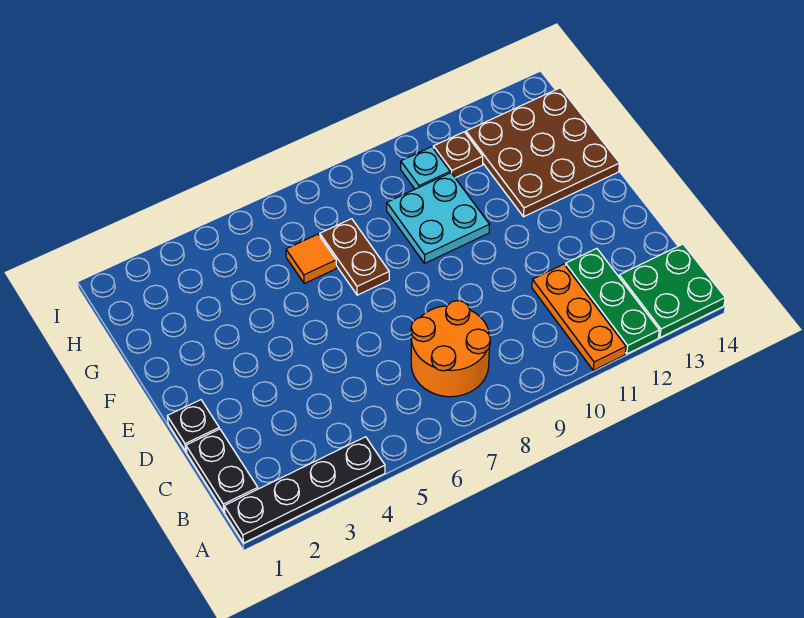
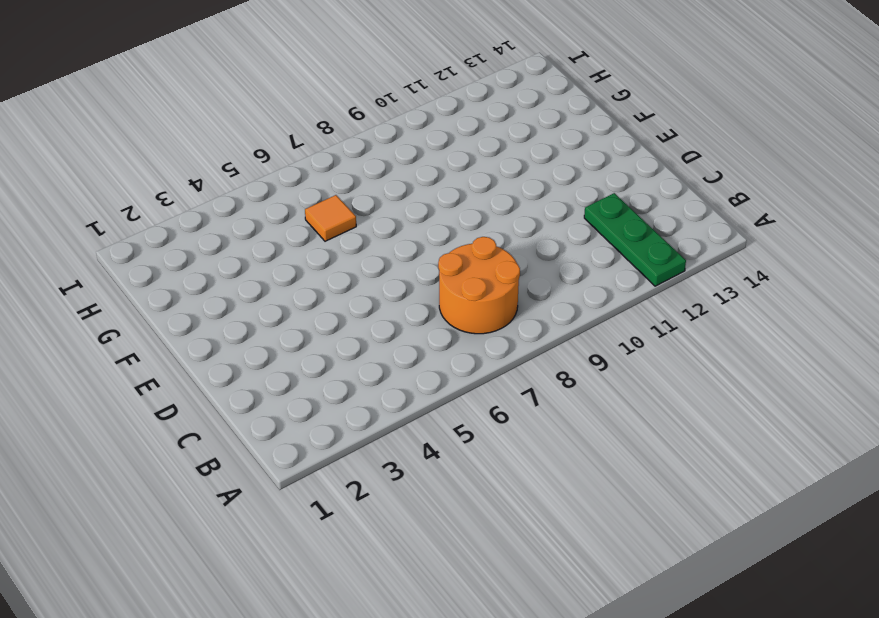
none -> black 1x4 plate [224,437,385,543]
none -> orange 1x3 plate [532,264,626,370]
none -> green 2x2 plate [619,244,725,338]

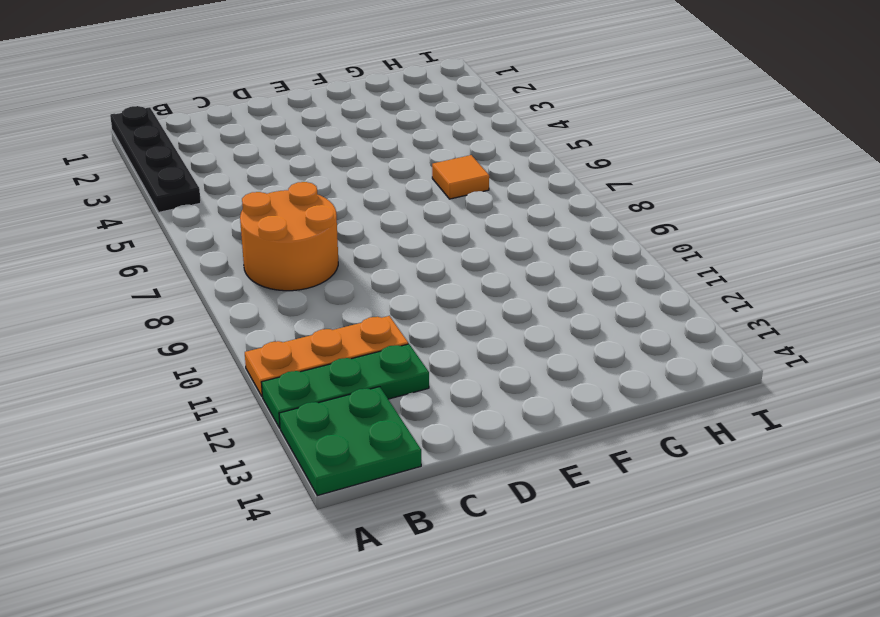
none -> black 1x2 plate [186,429,258,512]
none -> black 1x1 plate [167,400,219,452]
none -> brown 1x2 plate [320,219,389,295]

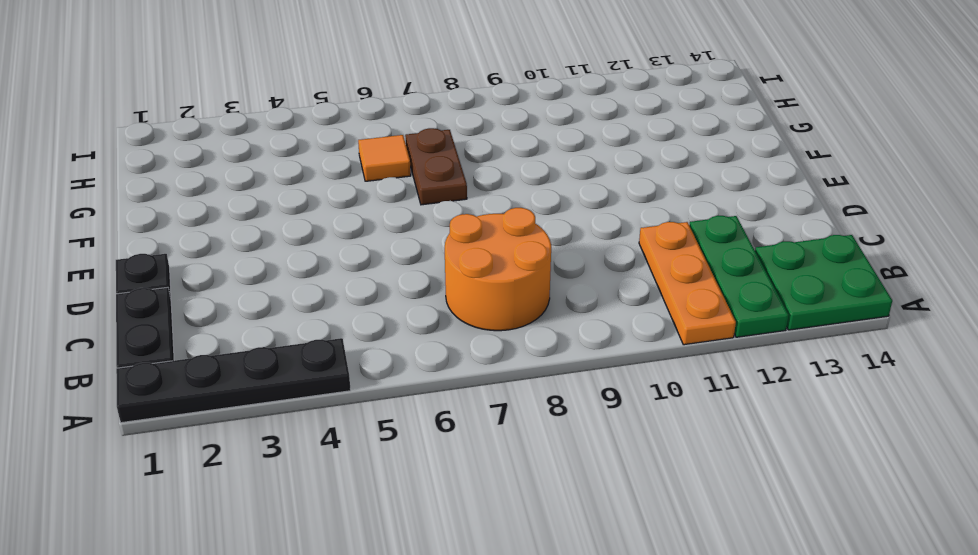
none -> cyan 2x2 plate [387,173,489,263]
none -> brown 3x3 plate [466,88,620,217]
none -> cyan 1x1 plate [401,147,450,189]

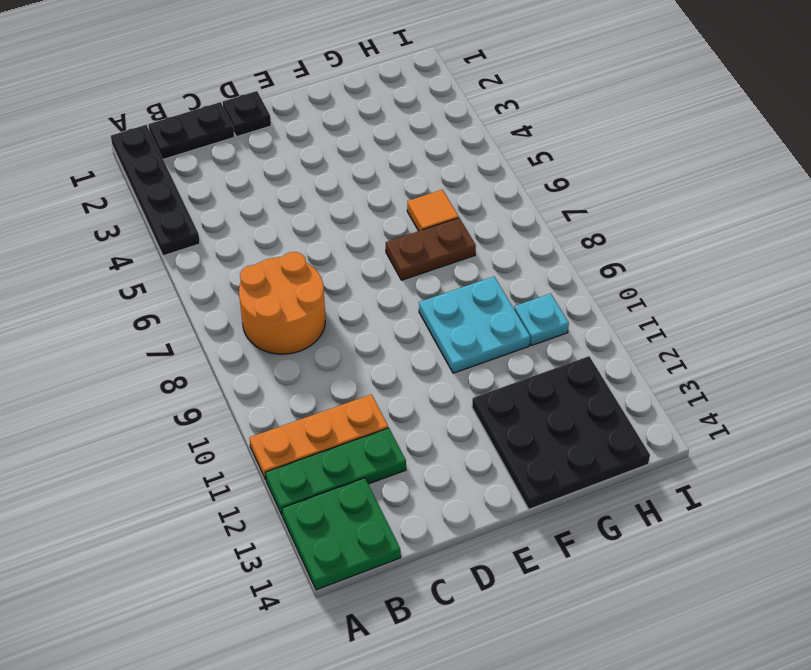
black 3x3 plate [472,356,650,509] -> brown 3x3 plate [466,88,620,217]
none -> brown 1x1 plate [433,132,483,178]

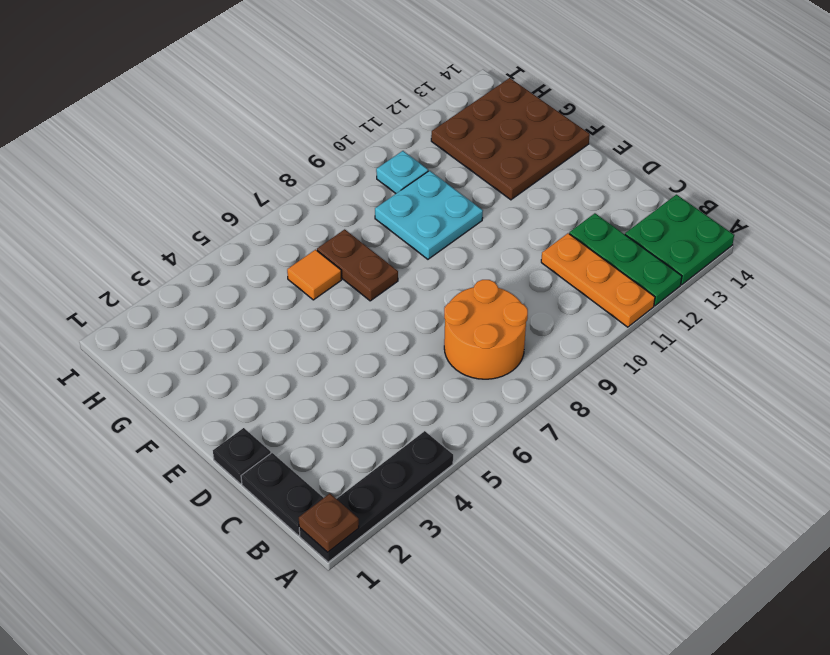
brown 1x1 plate [299,494,359,552] -> brown 1x1 plate moved to [433,132,483,178]

